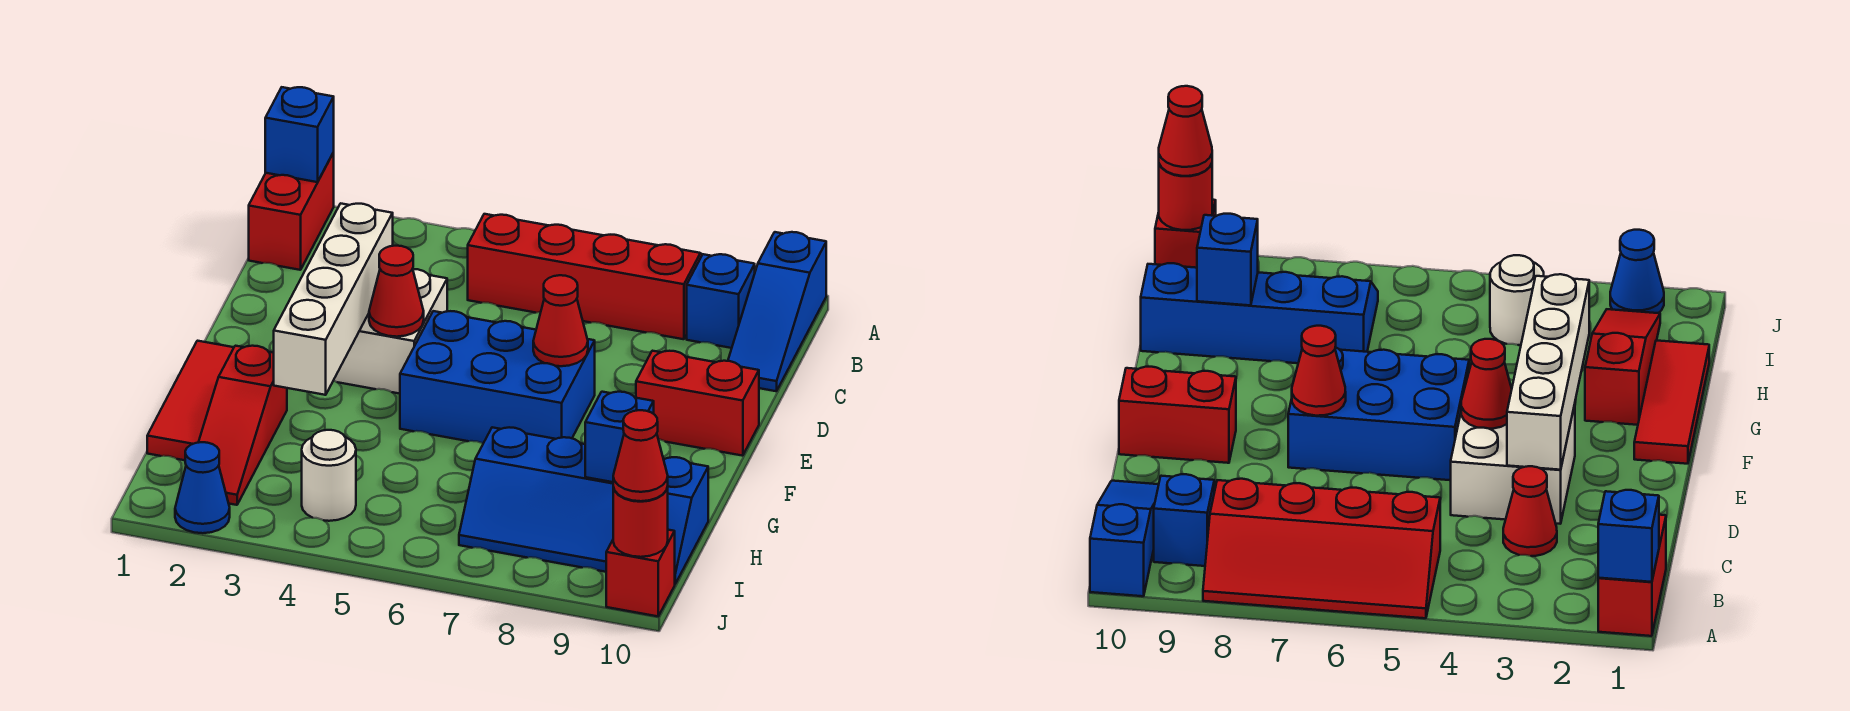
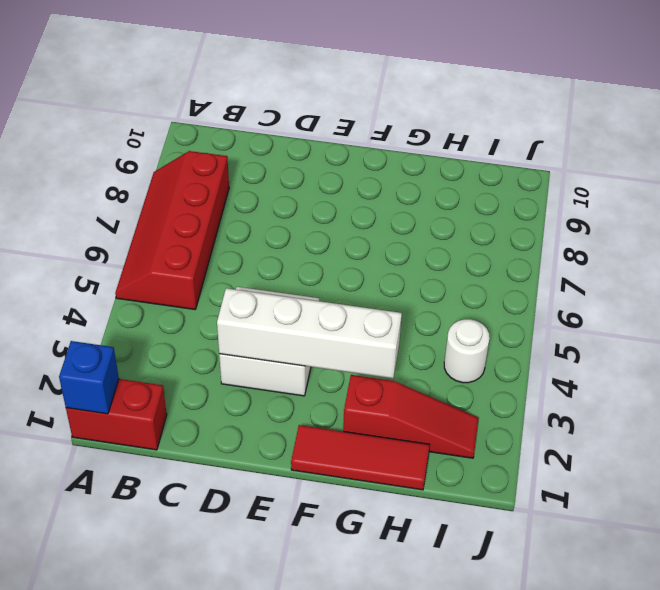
none -> blue 1x3 slope [728,232,826,391]
none -> blue 1x1 brick [687,254,755,348]
none -> red 1x1 cone [1503,466,1557,556]

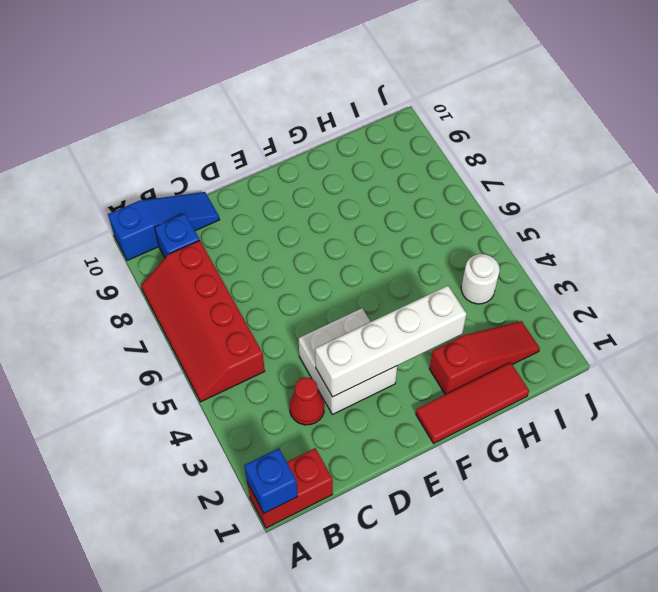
none -> blue 2x3 brick [400,311,595,443]
none -> red 1x2 brick [636,351,759,456]
none -> blue 2x4 slope [459,427,708,584]

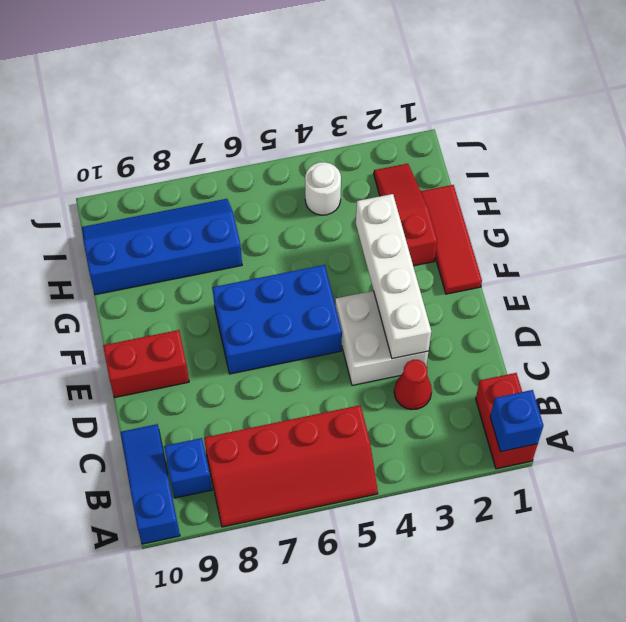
none -> blue 1x1 cone [175,442,230,533]
none -> red 1x1 brick [606,530,675,616]
none -> red 1x1 cone [369,246,424,337]

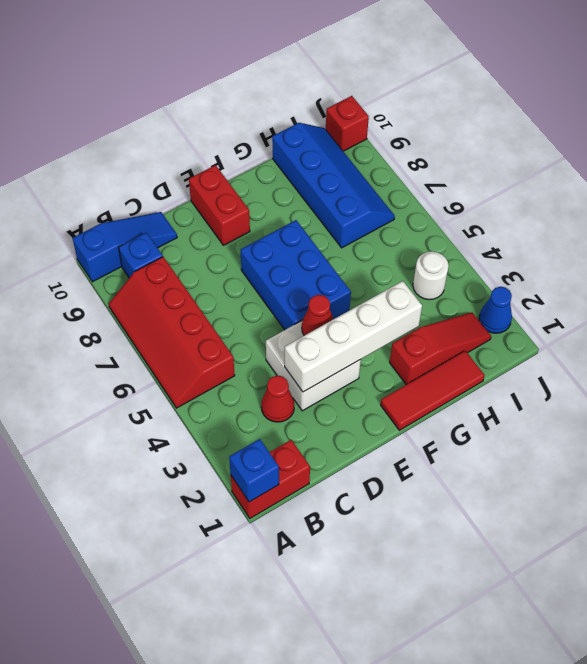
none -> red 1x1 cone [533,275,588,366]
none -> blue 1x1 brick [585,392,654,482]
none -> red 1x1 round brick [613,487,668,557]

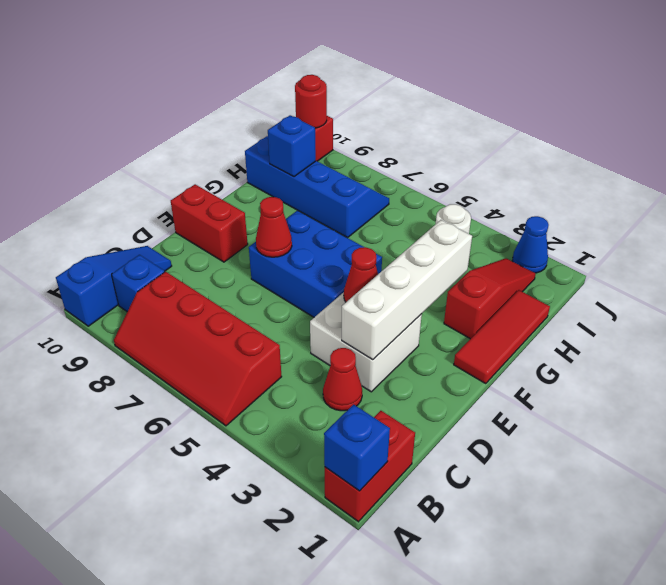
none -> red 1x1 cone [613,410,668,501]

